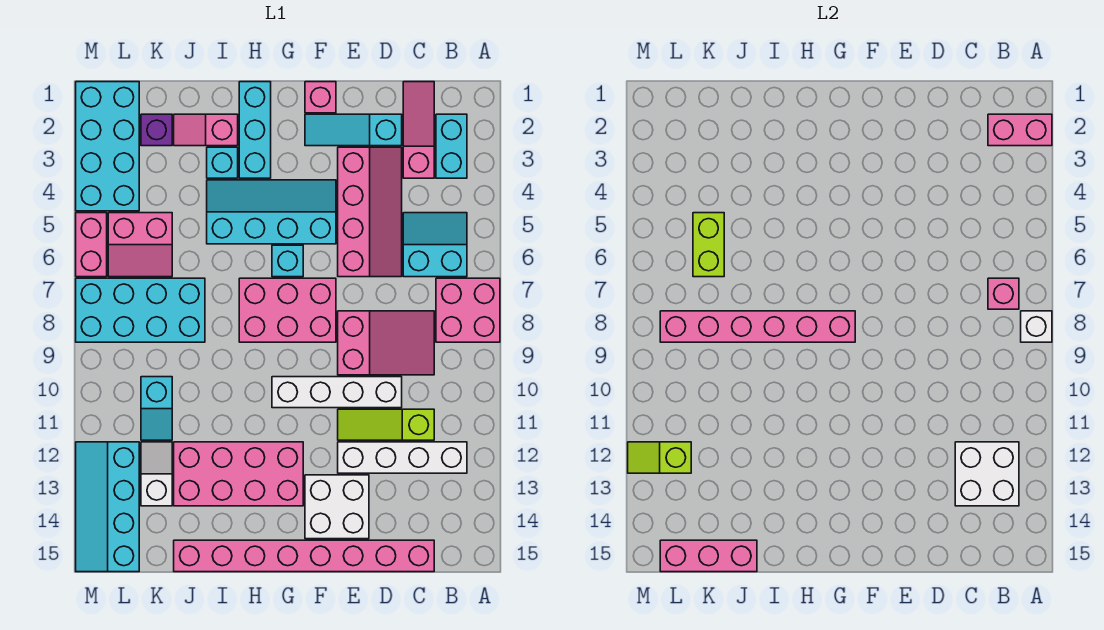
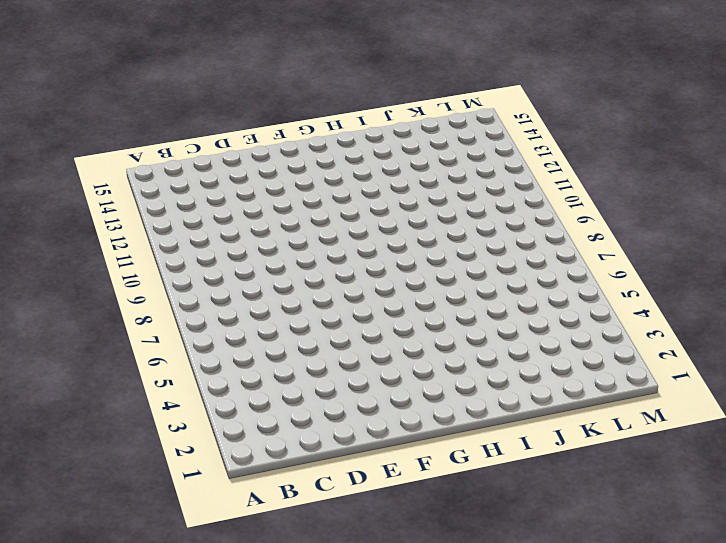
none -> pink 2x2 brick [436,278,500,342]
none -> cyan 1x2 brick [436,114,467,178]
none -> cyan 2x2 slope [403,213,467,277]
none -> white 1x4 brick [338,442,467,473]

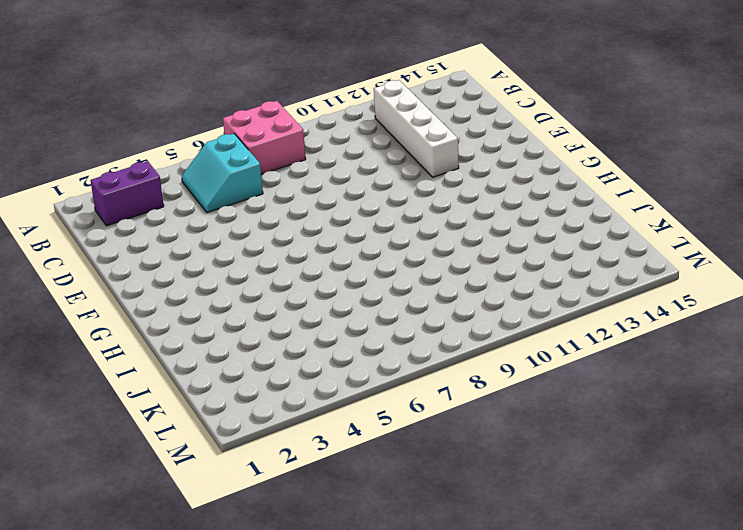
purple 1x2 brick [91,161,164,226] -> cyan 1x2 brick [436,114,467,178]
none -> pink 1x3 slope [403,82,434,178]
none -> pink 2x3 slope [338,311,434,375]
none -> lime 1x3 slope [338,409,434,440]
none -> pink 1x8 brick [174,540,434,572]

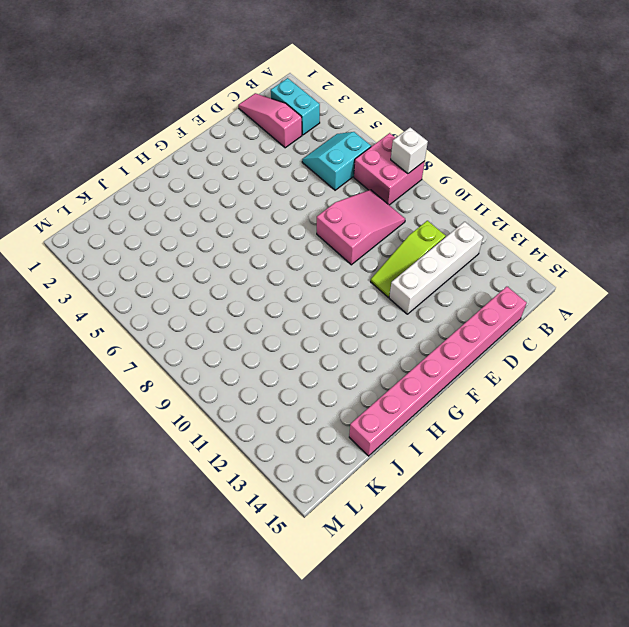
none -> cyan 1x3 slope [305,114,402,146]
none -> pink 2x4 slope [338,147,402,277]
none -> white 1x4 brick [272,377,402,408]
none -> white 2x2 brick [305,475,369,539]

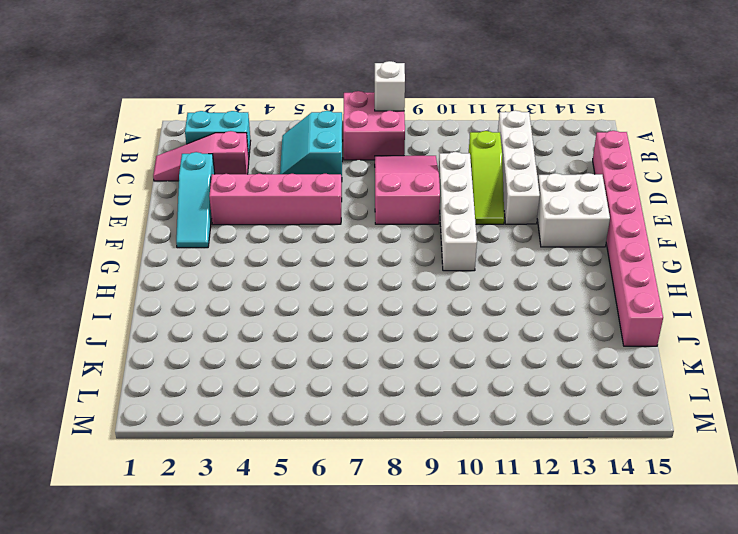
none -> pink 1x1 brick [305,82,336,113]
none -> cyan 2x4 slope [207,180,336,244]
none -> pink 2x3 brick [239,278,336,342]
none -> cyan 1x1 brick [272,245,303,277]

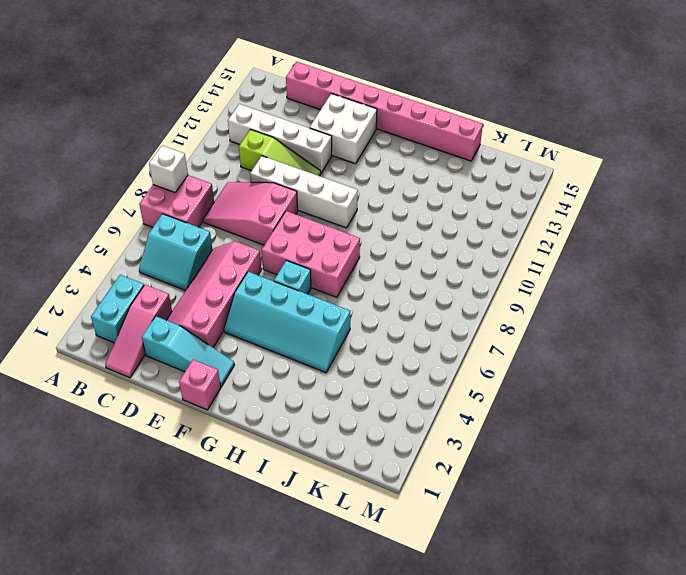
none -> pink 2x4 brick [174,442,303,506]
none -> cyan 1x3 brick [239,82,271,178]
none -> pink 1x2 slope [174,114,238,146]
none -> cyan 1x1 brick [207,147,238,178]

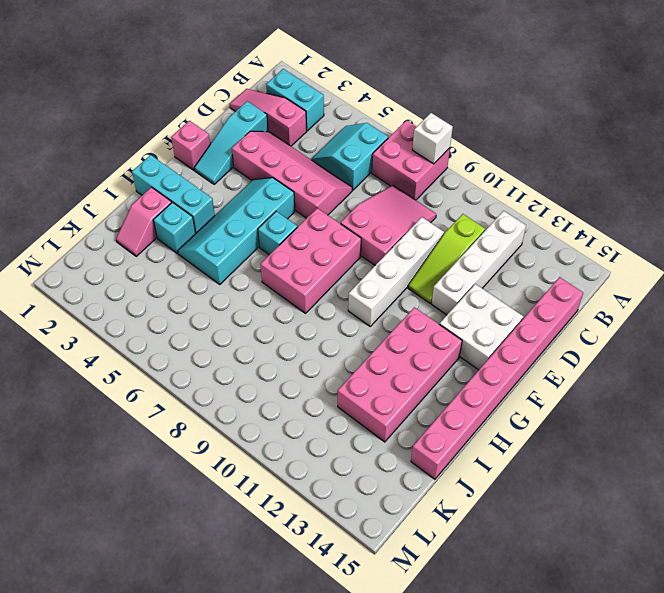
none -> cyan 2x4 brick [76,278,205,342]
none -> purple 1x1 brick [141,114,172,146]
none -> pink 2x2 slope [108,213,172,277]
none -> cyan 1x2 slope [141,377,172,440]

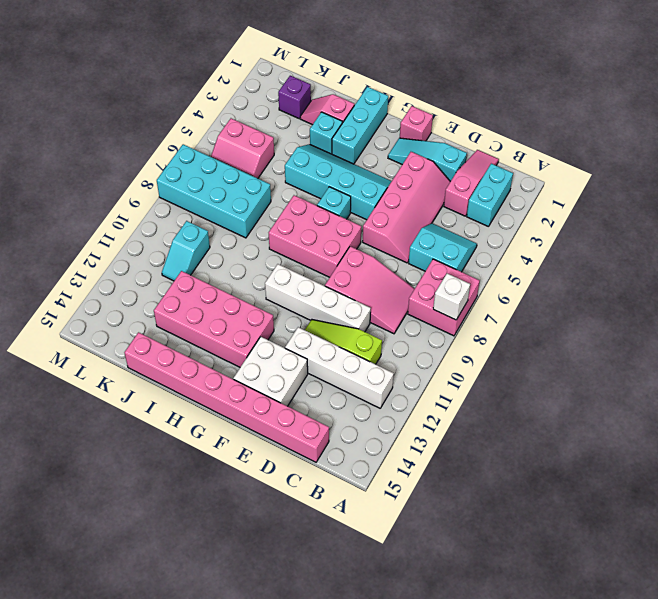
none -> white 1x2 slope [141,442,172,506]
none -> cyan 2x4 brick [76,82,139,211]
none -> cyan 2x4 slope [76,442,139,572]
none -> pink 1x2 brick [76,213,107,277]

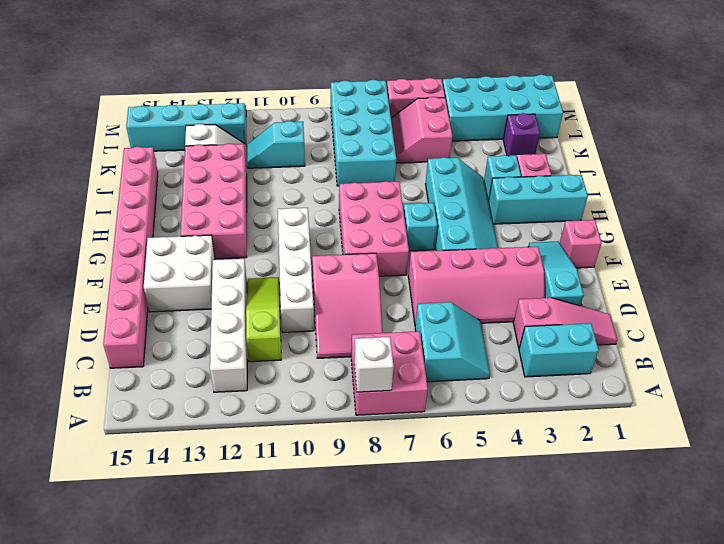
none -> pink 1x2 brick [988,114,1052,146]
none -> pink 1x1 brick [988,278,1019,309]
none -> white 2x2 brick [955,442,1019,506]
none -> pink 1x6 brick [660,311,855,342]

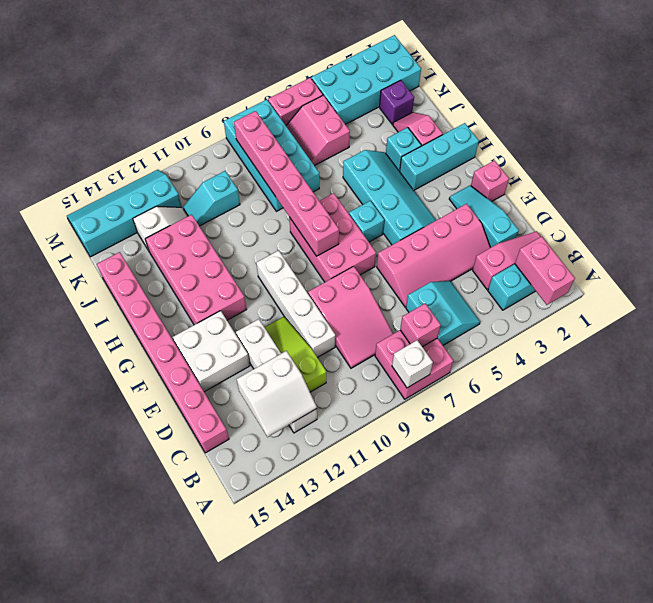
white 2x2 slope [237,351,317,437] -> white 2x2 brick [955,442,1019,506]
none -> pink 1x3 brick [660,540,757,572]
none -> lime 1x2 brick [693,213,724,277]
none -> lime 1x2 slope [628,442,691,473]

